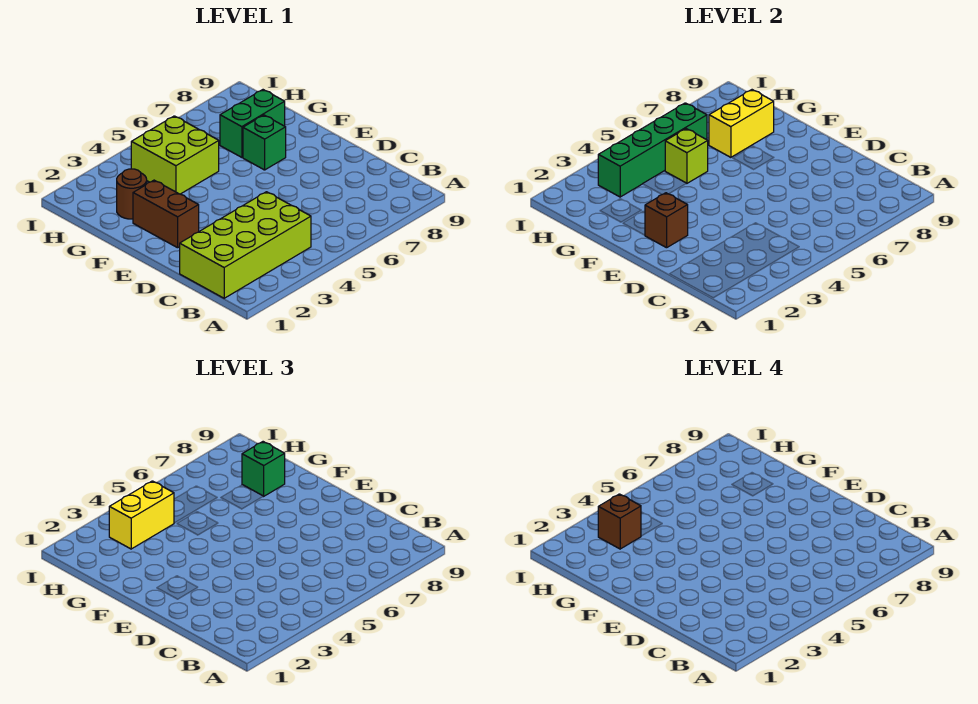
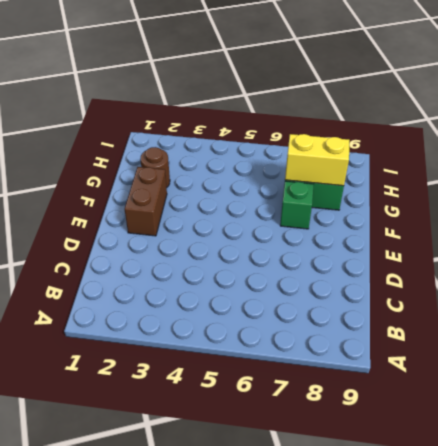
none -> lime 2x4 brick [180,192,311,298]
none -> lime 2x2 brick [131,116,219,194]
none -> brown 1x1 brick [645,193,688,248]

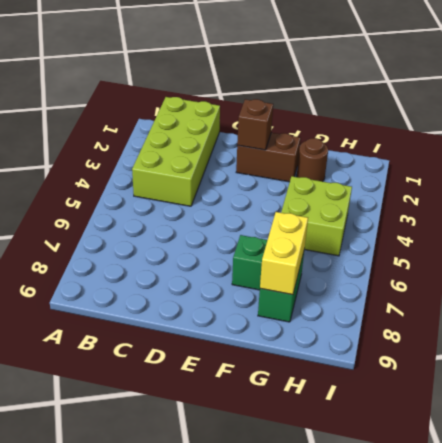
none -> lime 1x1 brick [665,129,708,184]
none -> green 1x4 brick [598,103,707,197]
none -> green 1x1 brick [242,442,285,496]

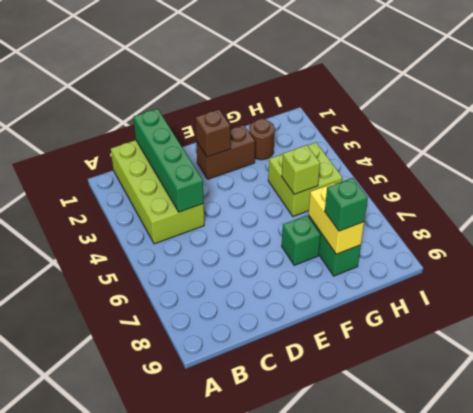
green 1x4 brick [134,109,204,212] -> green 1x4 brick moved to [598,103,707,197]
none -> yellow 1x2 brick [109,481,174,549]
none -> brown 1x1 brick [598,494,641,549]

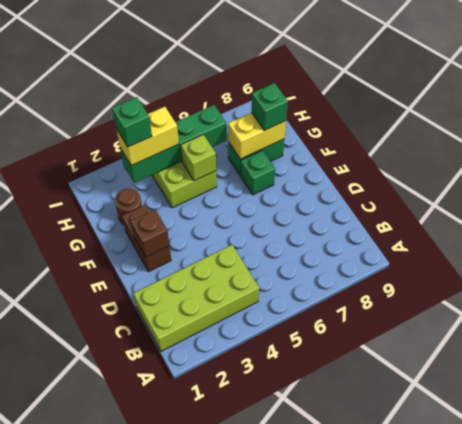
green 1x1 brick [112,97,152,147] -> brown 1x1 brick [598,494,641,549]

